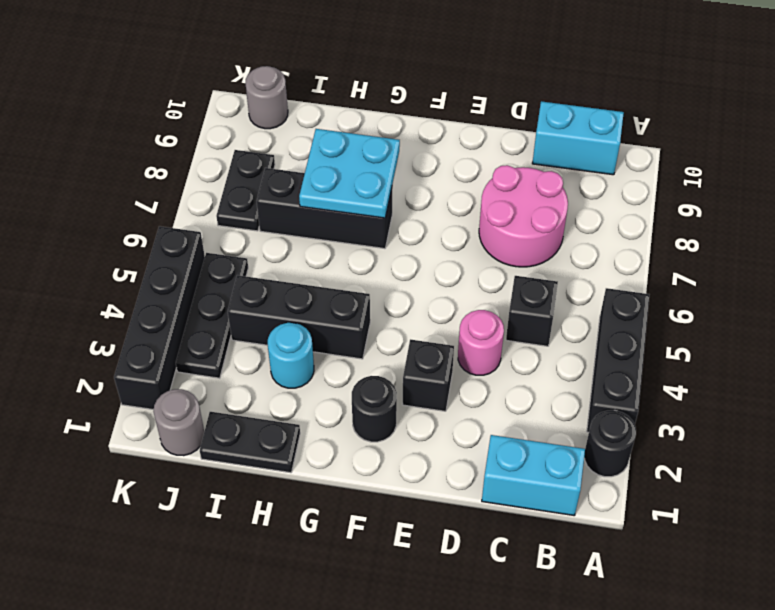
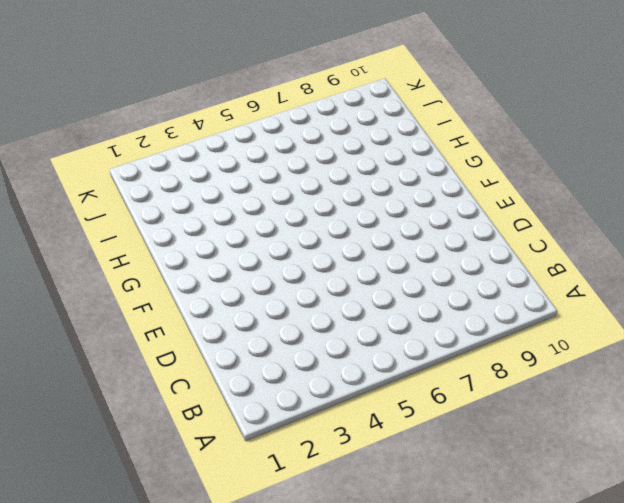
none -> black 1x1 round brick [584,410,636,477]
none -> black 1x3 brick [587,288,649,432]
none -> cyan 1x2 brick [482,435,585,516]

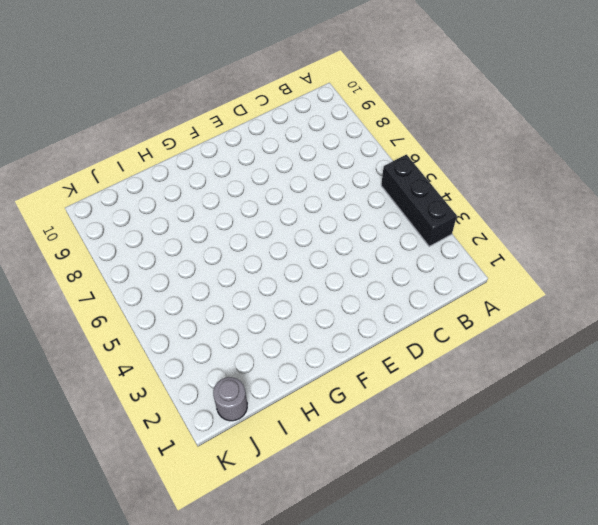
none -> black 1x1 round brick [584,410,636,477]
none -> cyan 1x2 brick [482,435,585,516]
none -> cyan 1x2 brick [532,101,624,175]

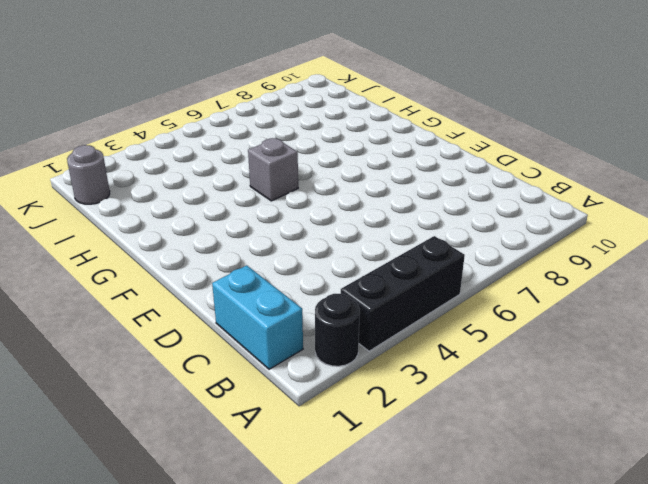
grey 1x1 brick [248,138,298,201] -> none
none -> cyan 1x2 brick [532,101,624,175]
none -> black 1x1 brick [506,276,558,346]
none -> pink 2x2 round brick [479,165,568,267]

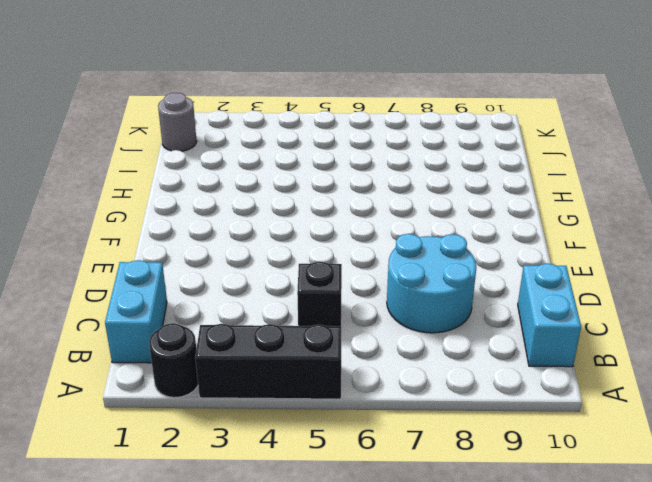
cyan 2x2 round brick [387,234,476,333] -> pink 2x2 round brick [479,165,568,267]
none -> pink 1x1 round brick [458,310,504,375]
none -> black 1x1 brick [402,339,454,411]
none -> black 1x1 round brick [352,376,397,442]

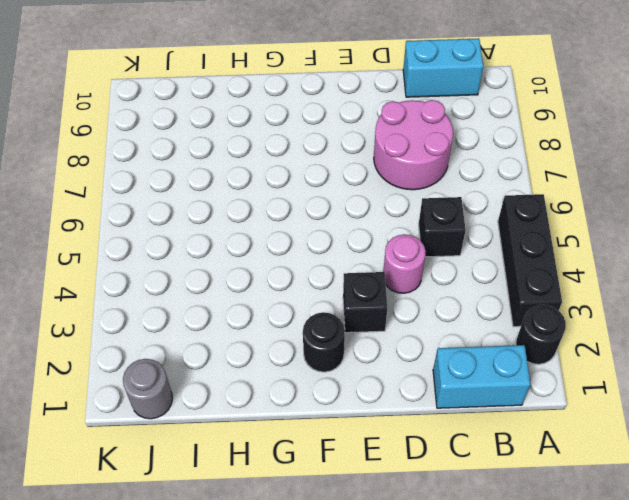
none -> black 1x3 brick [228,275,370,359]
none -> black 1x3 brick [257,168,392,249]
none -> black 1x2 plate [200,412,300,473]

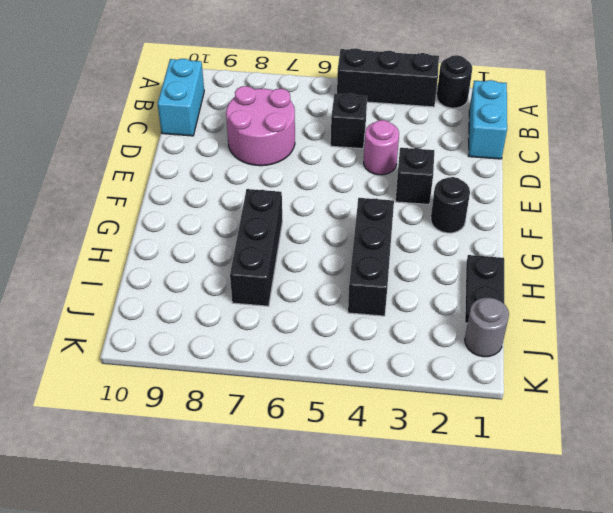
none -> cyan 1x1 round brick [268,323,314,388]
none -> black 1x3 plate [176,253,248,378]
none -> black 1x2 plate [216,150,275,231]

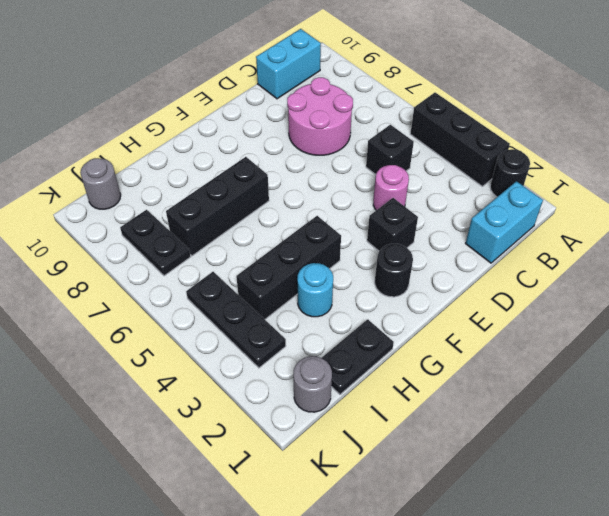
none -> black 1x4 brick [114,226,205,410]
none -> cyan 2x2 plate [299,129,400,218]

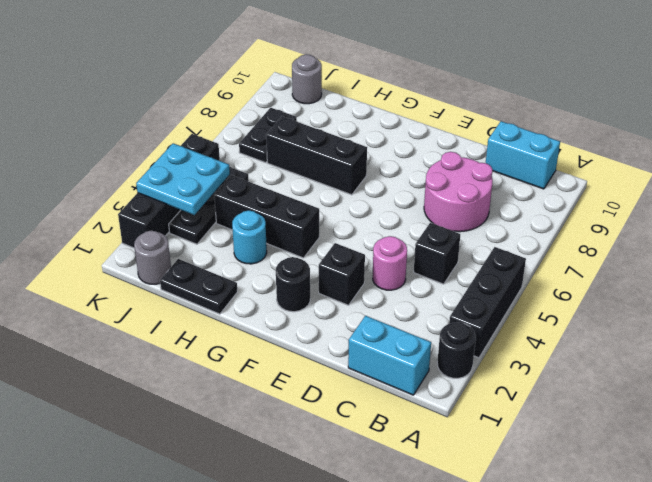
cyan 2x2 plate [136,143,230,215] -> cyan 2x2 plate moved to [299,129,400,218]

